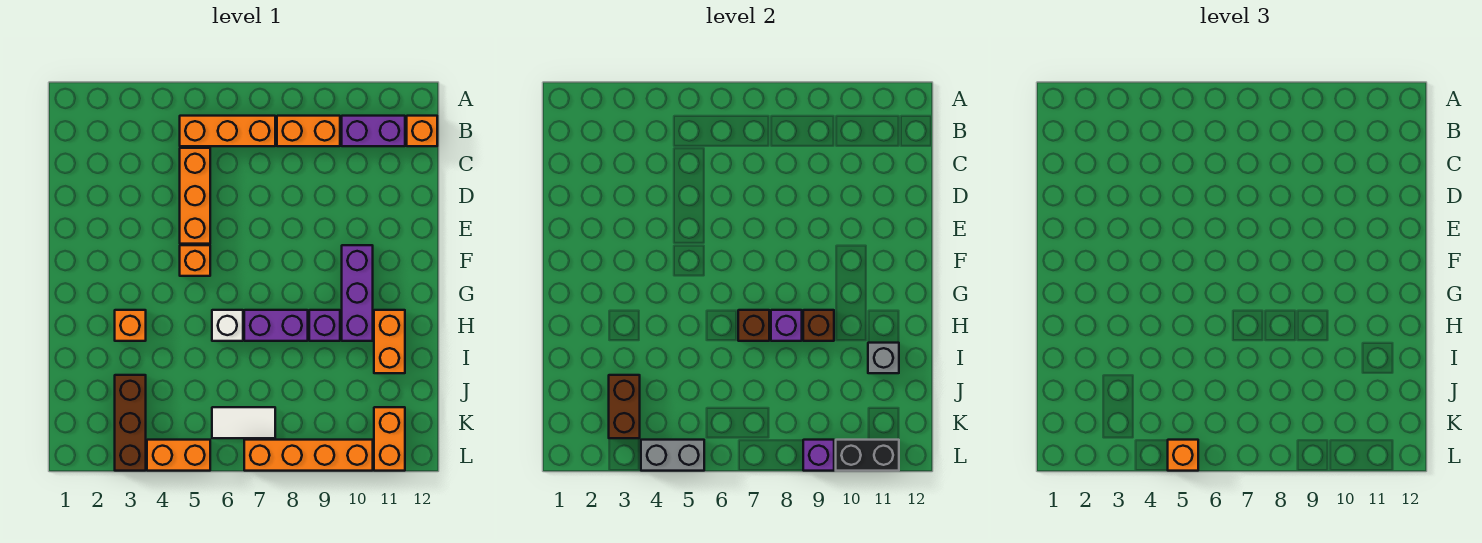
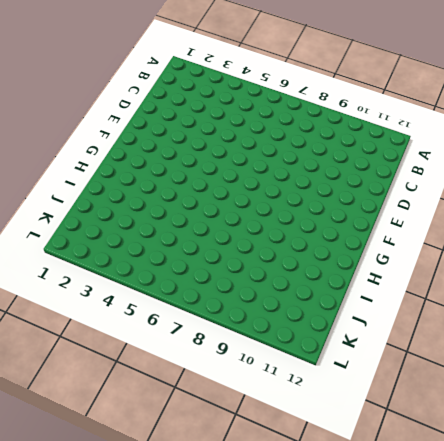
none -> orange 1x3 brick [180,116,275,146]
none -> orange 1x2 brick [277,116,340,146]
none -> purple 1x2 brick [342,116,405,146]

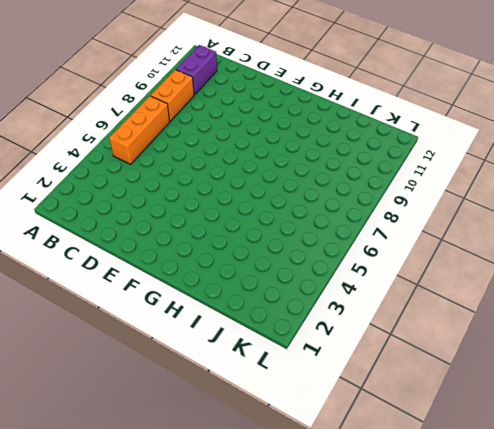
none -> orange 1x1 brick [407,116,437,146]
none -> orange 1x3 brick [180,148,210,244]
none -> orange 1x1 brick [180,245,210,276]

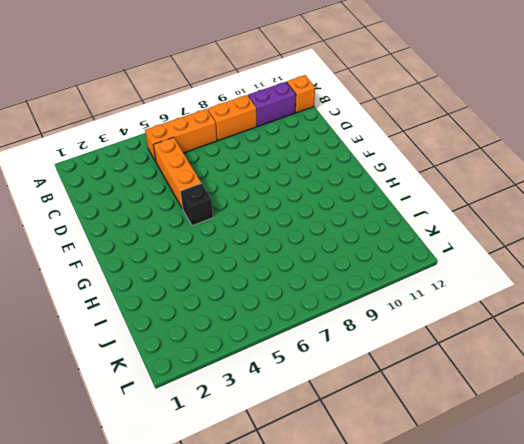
black 1x1 brick [180,183,213,226] -> orange 1x1 brick [180,245,210,276]
none -> purple 1x3 brick [342,245,373,341]
none -> orange 1x1 brick [115,310,146,341]
none -> white 1x1 brick [212,310,243,341]

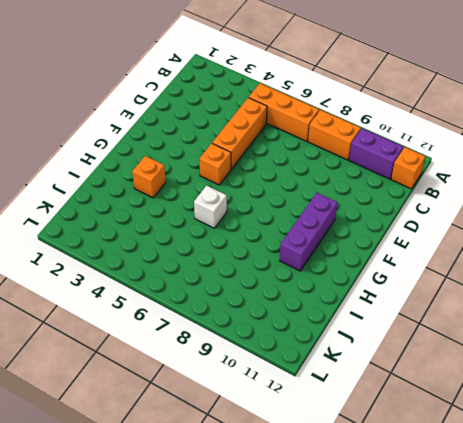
none -> purple 1x2 brick [244,310,308,341]
none -> purple 1x1 brick [309,310,340,341]
none -> orange 1x2 brick [374,310,405,373]

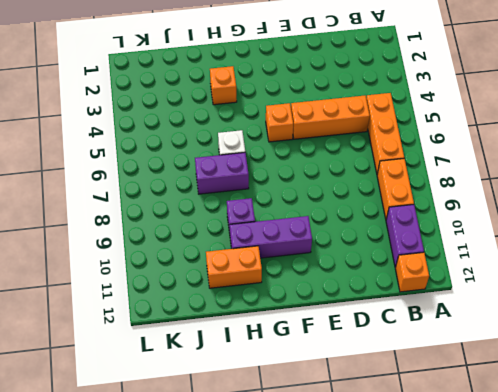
purple 1x2 brick [195,152,249,194] -> purple 1x2 brick turned to [244,310,308,341]
none -> brown 1x3 brick [115,375,146,471]
none -> white 1x2 tile [212,407,275,438]
none -> orange 1x2 brick [374,407,405,471]

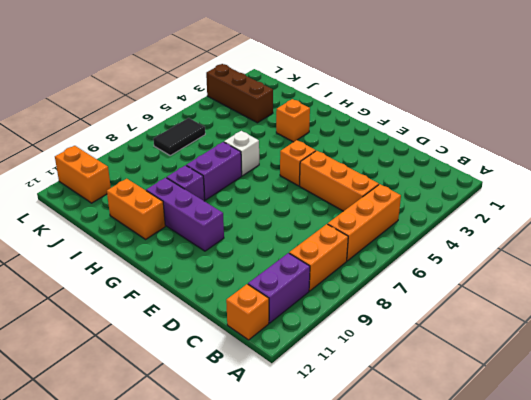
black 1x2 tile [153,118,205,155] -> white 1x2 tile [212,407,275,438]
none -> orange 1x2 brick [147,440,210,471]
none -> orange 1x4 brick [244,440,373,471]
none -> brown 1x1 brick [738,310,769,341]

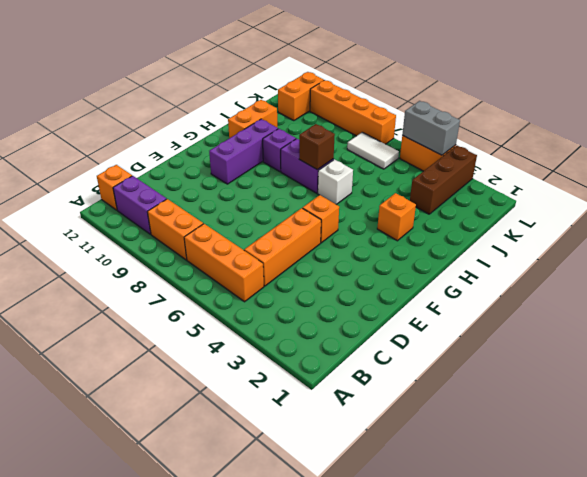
none -> purple 1x1 brick [771,310,802,341]
none -> brown 1x1 brick [803,310,834,341]
none -> grey 1x1 brick [868,343,899,373]

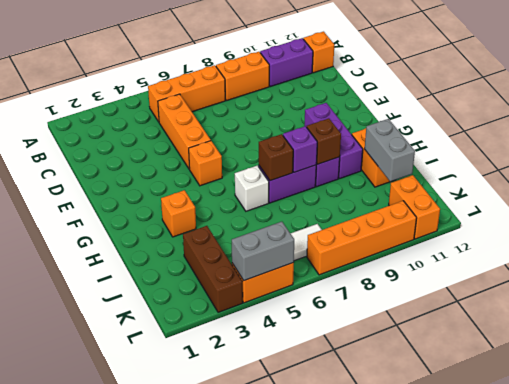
grey 1x2 brick [365,119,415,182] -> grey 1x1 brick [868,343,899,373]
none -> brown 1x2 brick [609,375,640,438]
none -> purple 1x1 brick [803,440,834,471]
none -> black 1x2 brick [836,440,899,471]

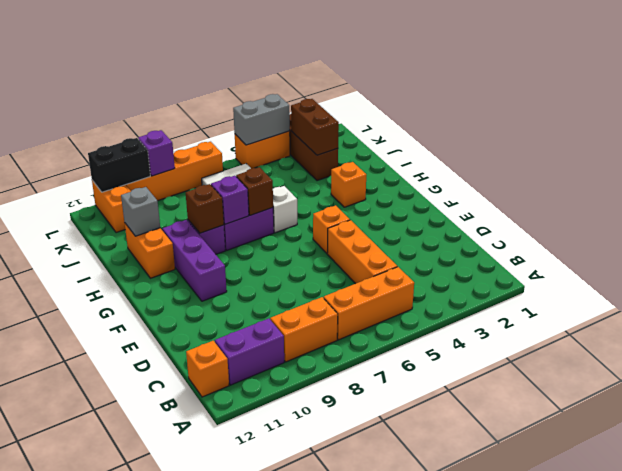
none -> orange 1x1 brick [1168,440,1198,471]

